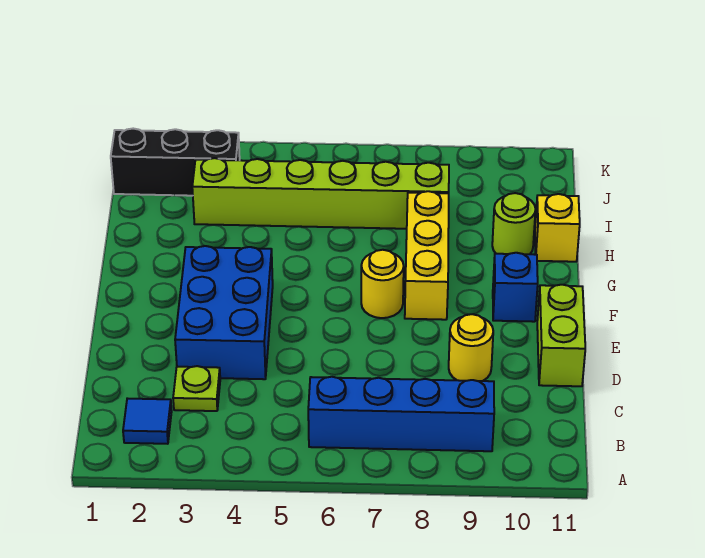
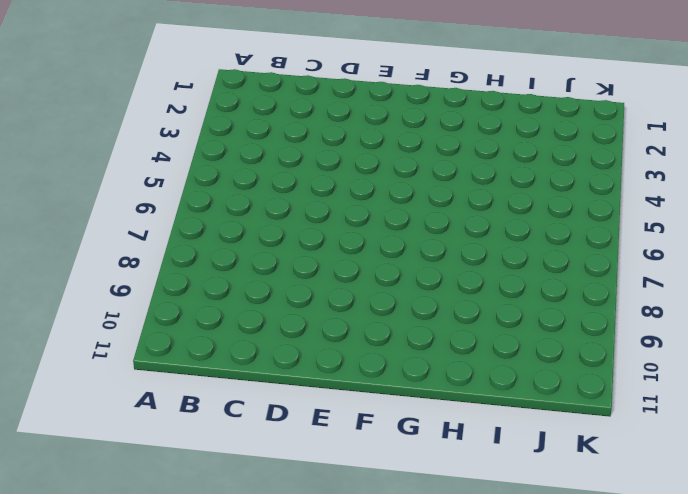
none -> blue 1x1 tile [123,398,172,444]
none -> blue 1x4 brick [308,377,494,451]
none -> lime 1x1 plate [173,366,220,411]

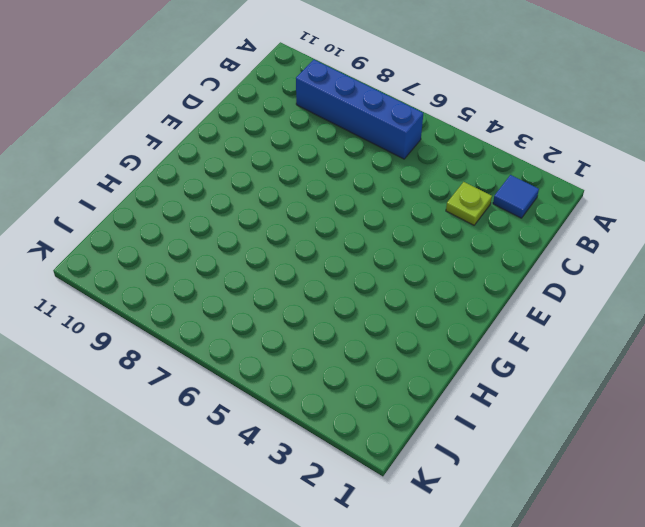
none -> blue 2x3 brick [175,246,273,379]
none -> yellow 1x1 round brick [449,314,493,381]
none -> lime 1x2 brick [537,285,585,386]

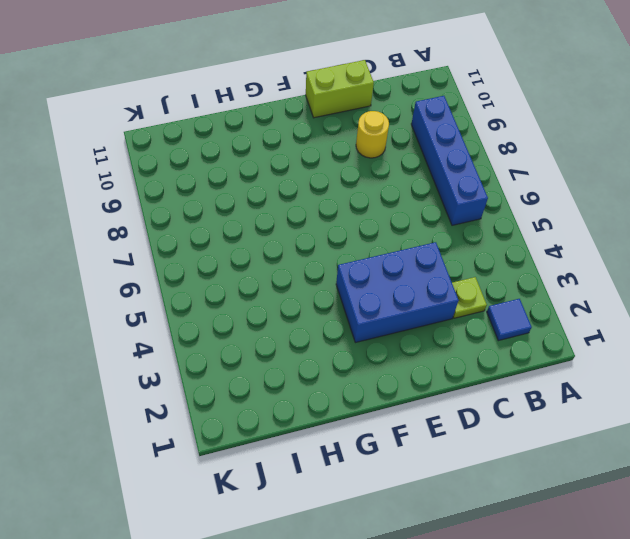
none -> yellow 1x1 round brick [361,250,404,318]
none -> yellow 1x3 brick [405,191,449,320]
none -> blue 1x1 brick [493,253,538,322]

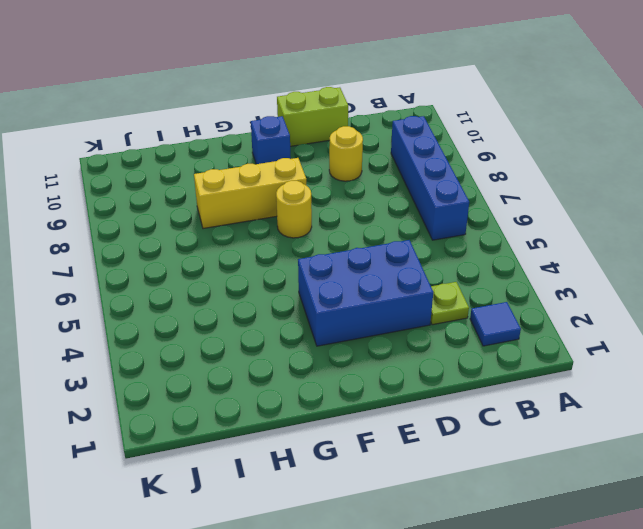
none -> lime 1x1 round brick [492,193,536,254]
none -> yellow 1x1 brick [535,194,580,262]
none -> lime 1x6 brick [192,158,449,229]

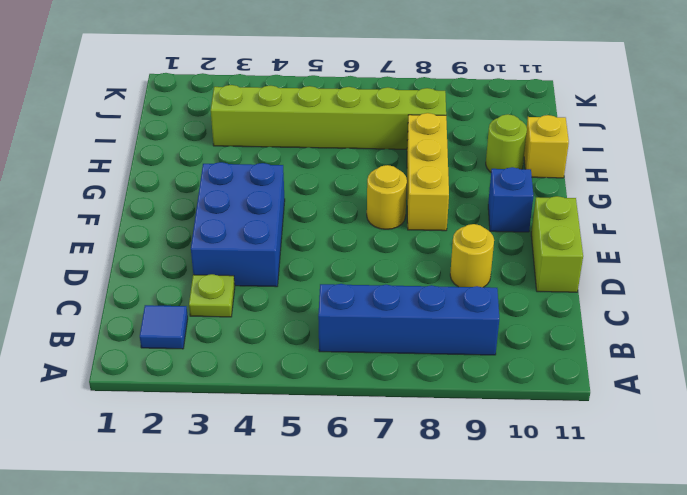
none -> black 1x3 brick [111,129,240,196]

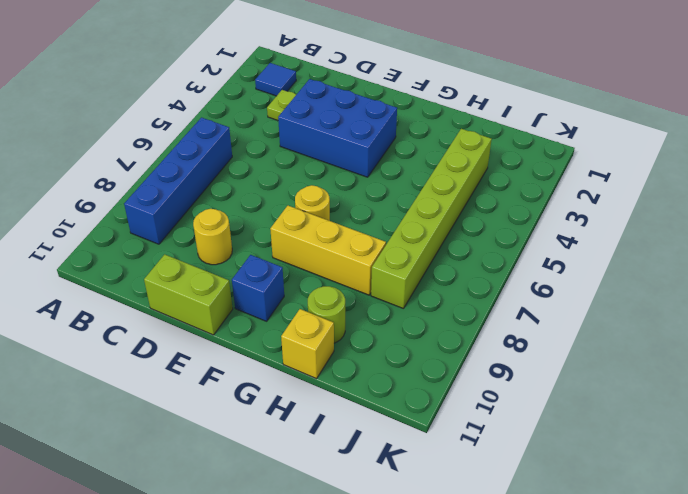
none -> black 1x3 brick [111,129,240,196]

